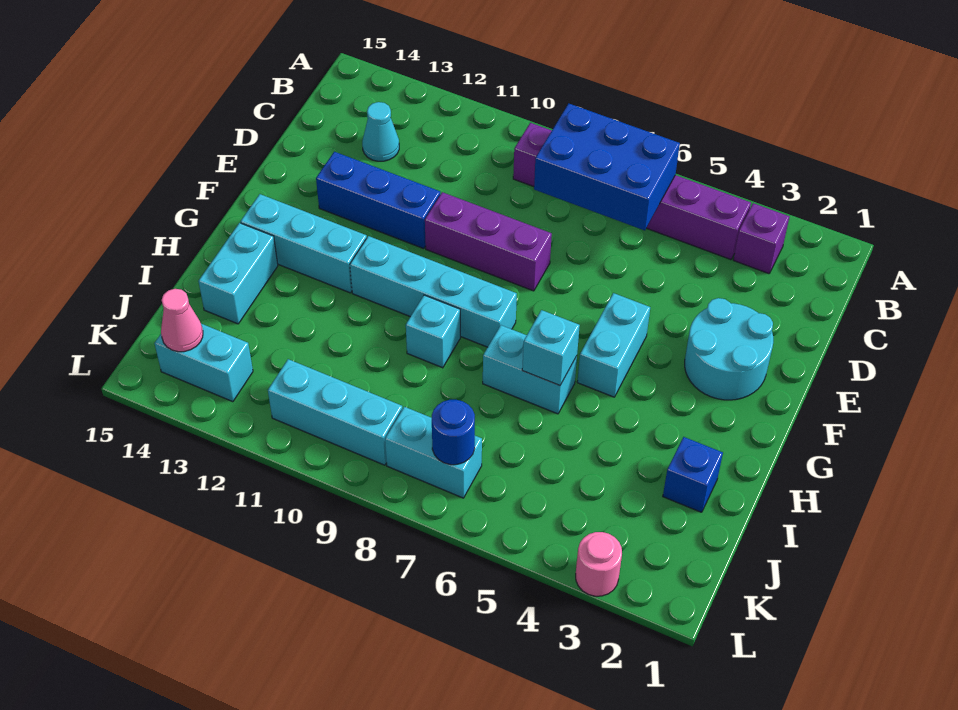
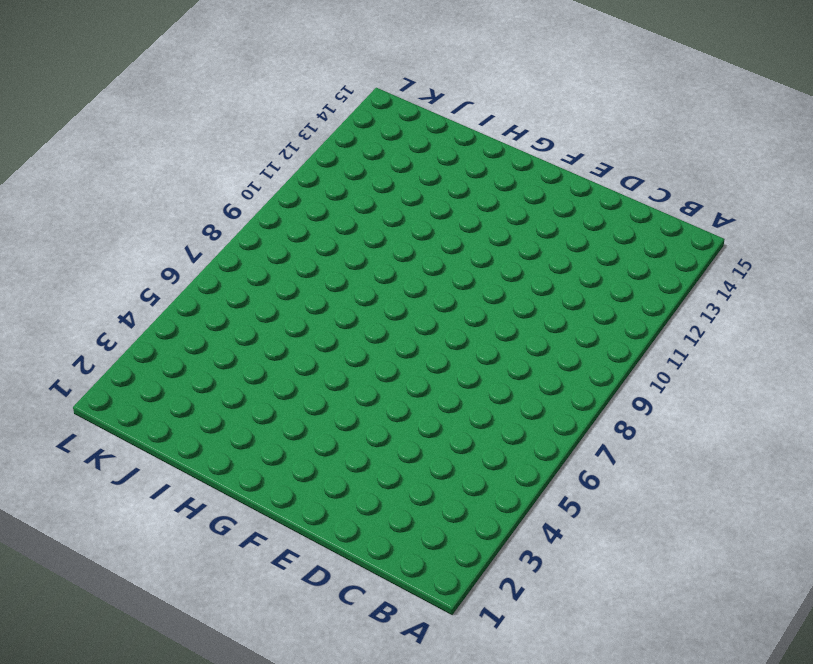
none -> purple 1x1 brick [733,203,790,274]
none -> purple 1x6 brick [513,123,751,260]
none -> cyan 1x1 cone [362,102,399,161]

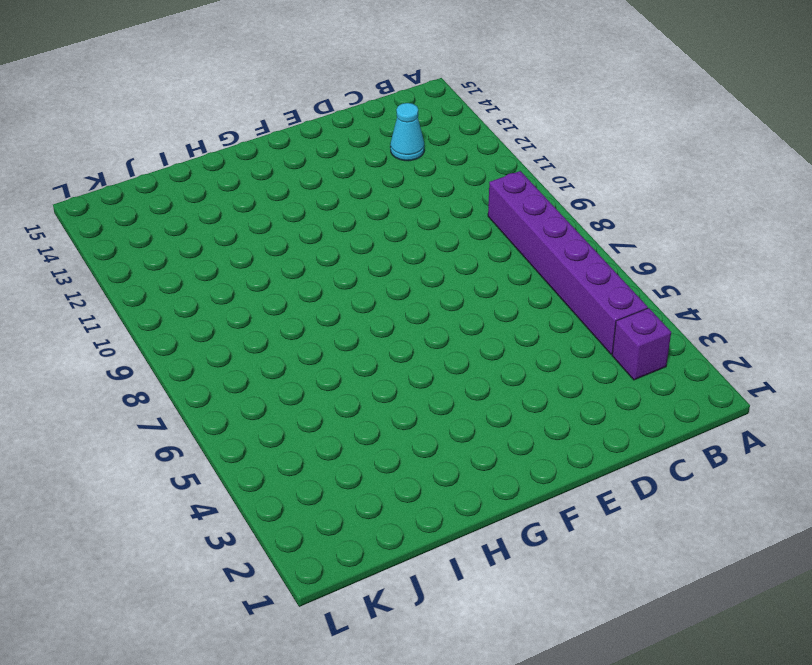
none -> cyan 2x2 round brick [685,298,773,400]
none -> purple 1x3 brick [425,192,552,291]
none -> blue 1x3 brick [316,152,440,249]

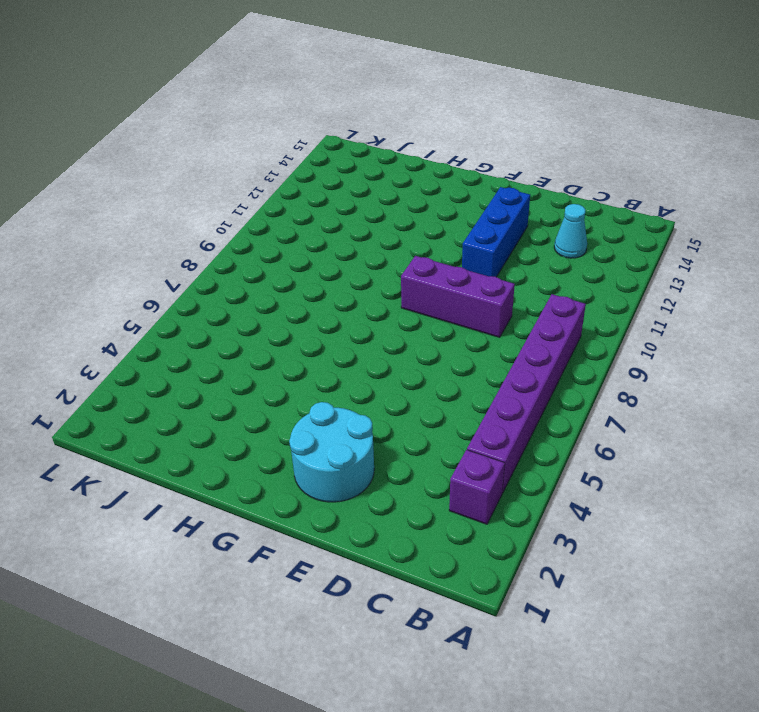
purple 1x3 brick [401,256,515,337] -> purple 1x3 brick turned to [425,192,552,291]
none -> cyan 1x2 brick [577,293,650,397]
none -> cyan 1x4 brick [350,236,517,347]
none -> cyan 1x3 brick [240,194,367,293]

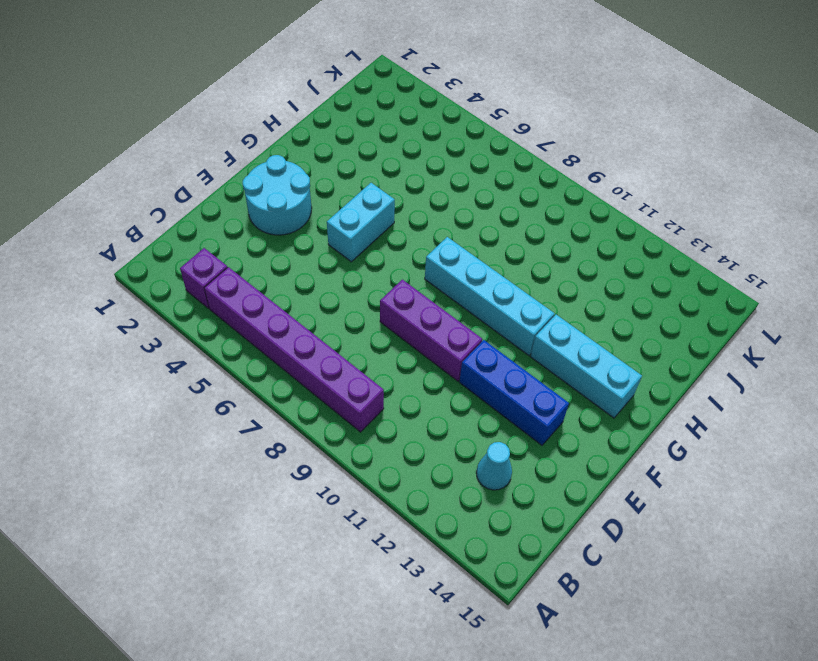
none -> cyan 1x2 brick [483,325,577,414]
none -> cyan 1x1 brick [406,295,460,368]
none -> cyan 1x2 brick [198,223,278,324]

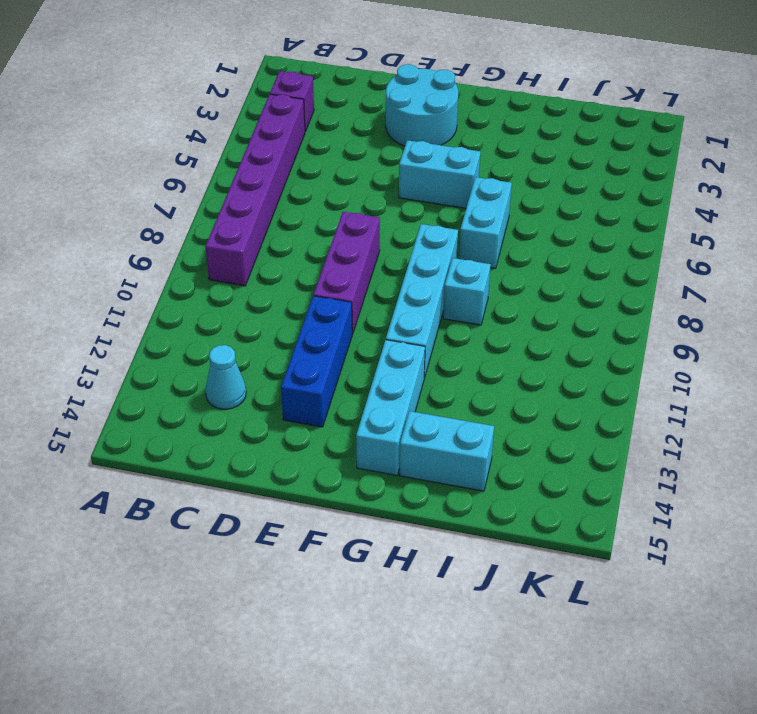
none -> blue 1x1 brick [663,437,723,512]
none -> cyan 1x2 brick [385,407,482,498]
none -> cyan 1x3 brick [268,359,402,465]

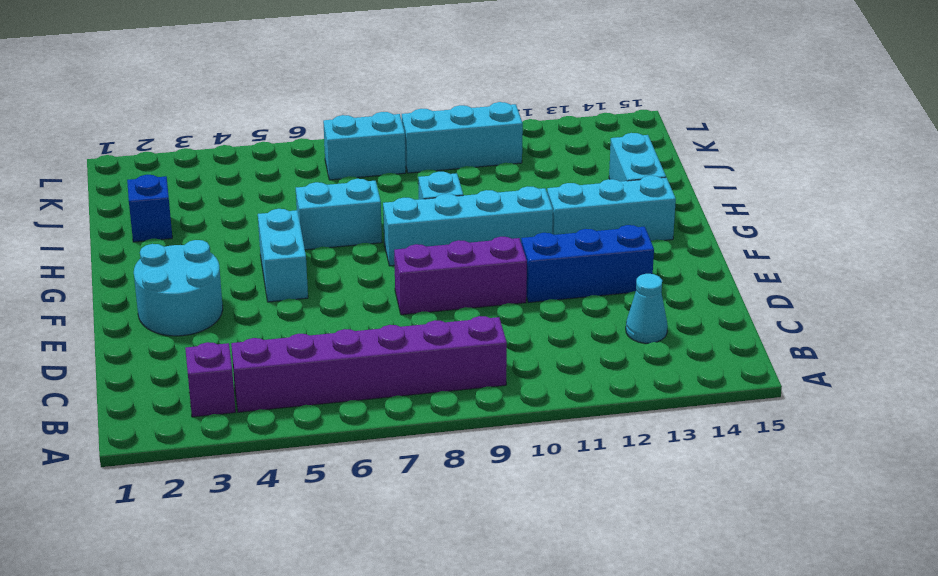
none -> cyan 1x2 brick [154,324,253,402]
none -> pink 1x1 round brick [576,532,622,596]
none -> blue 2x3 brick [534,103,680,230]

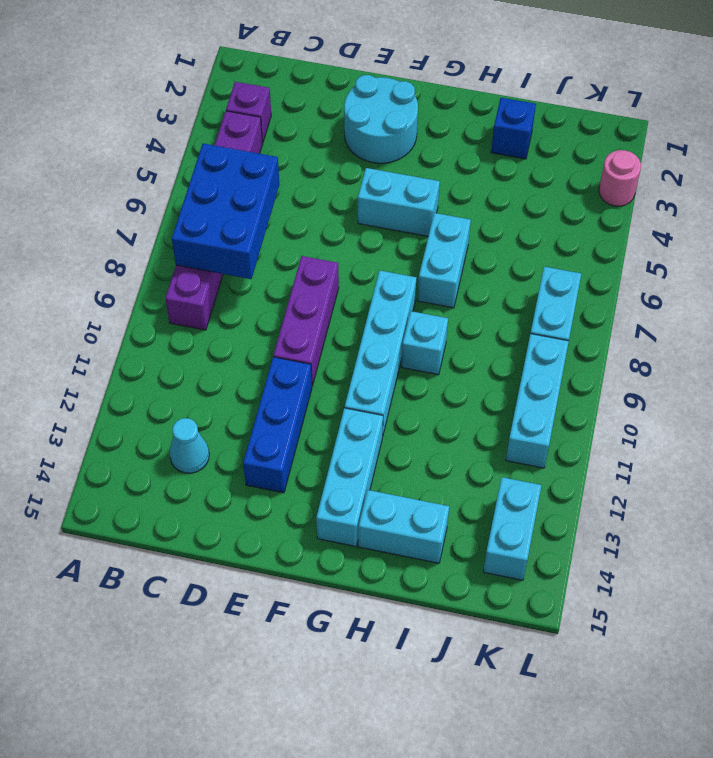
none -> cyan 1x1 brick [522,310,580,385]
none -> blue 1x1 round brick [432,400,475,465]
none -> pink 1x1 cone [161,289,203,352]

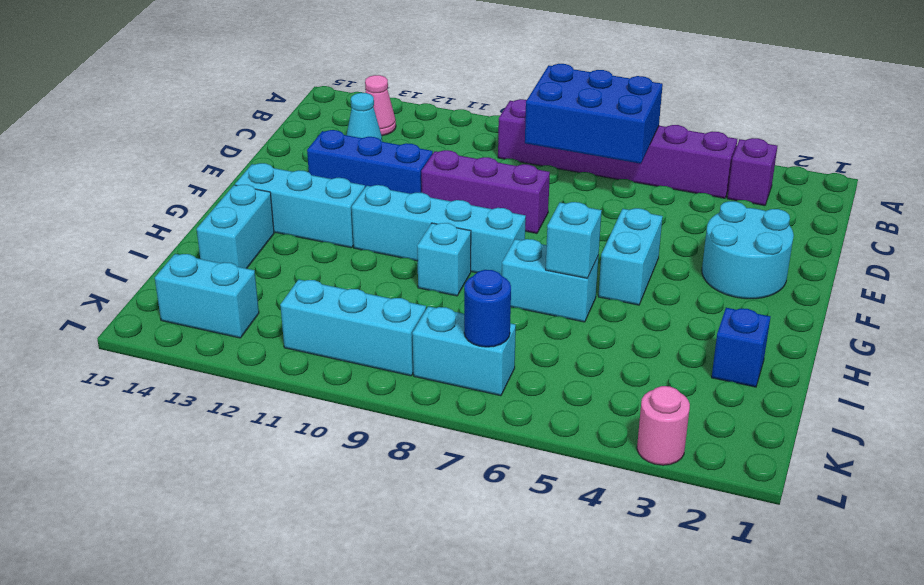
pink 1x1 cone [365,75,396,136] -> pink 1x1 cone moved to [161,289,203,352]

